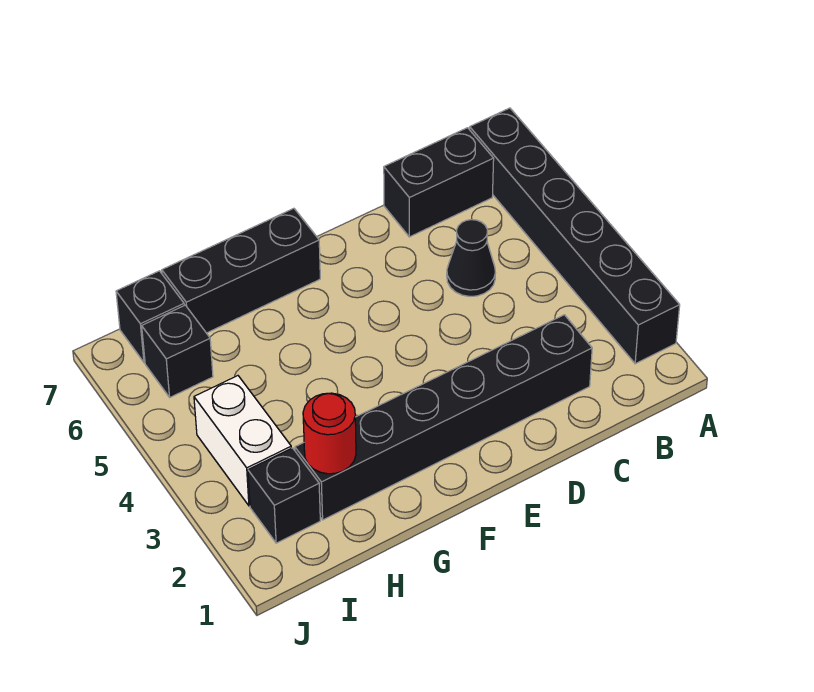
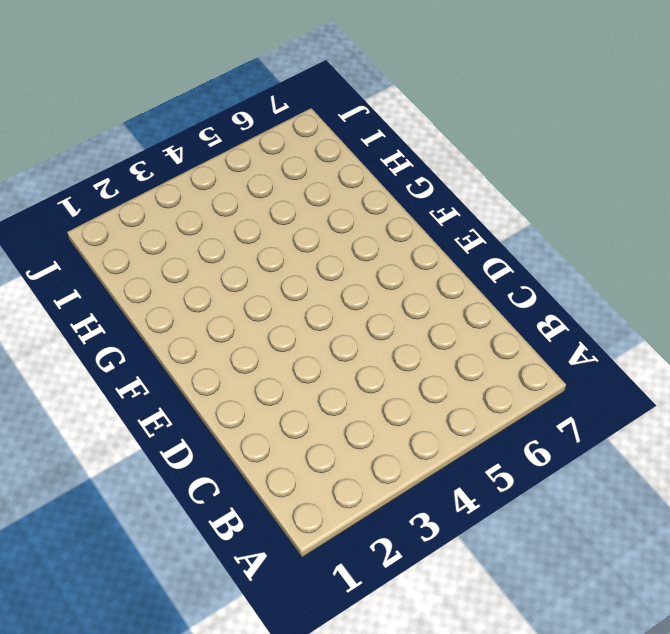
none -> black 1x6 brick [470,108,680,364]
none -> black 1x2 brick [384,128,494,237]

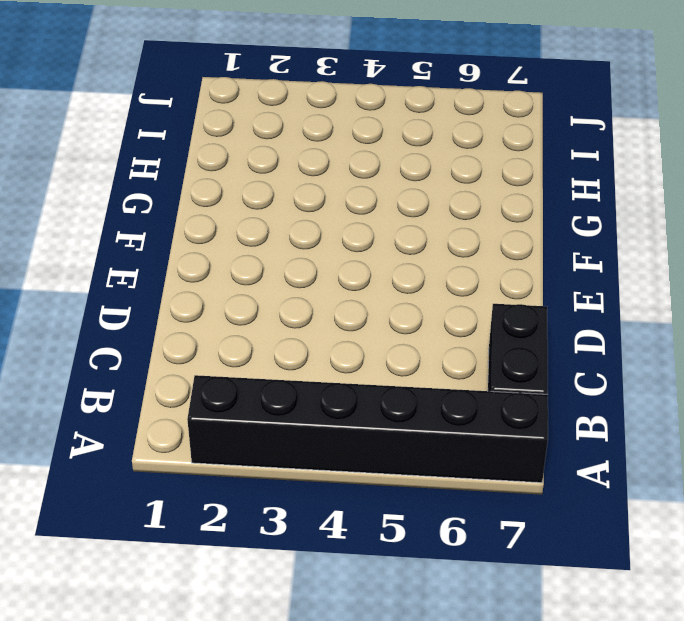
none -> black 1x6 brick [295,315,592,520]
none -> black 1x1 cone [447,220,495,296]

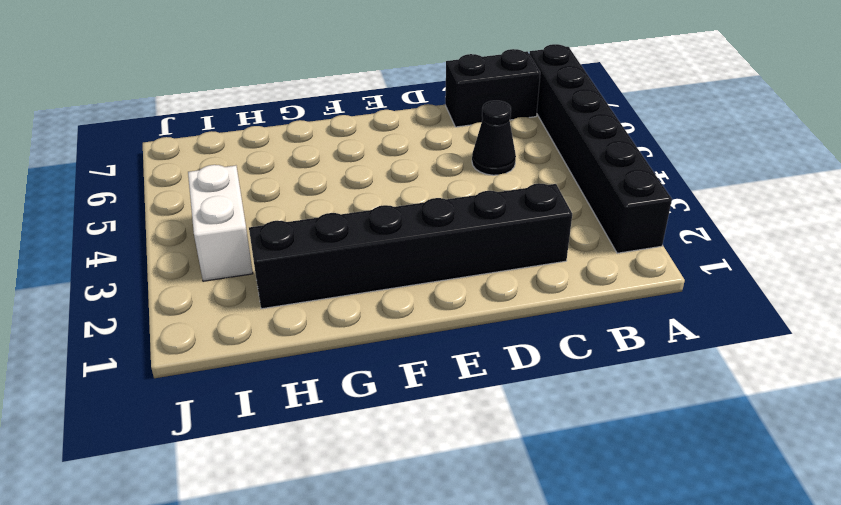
none -> black 1x3 brick [162,208,320,333]
none -> black 1x1 brick [248,448,320,543]

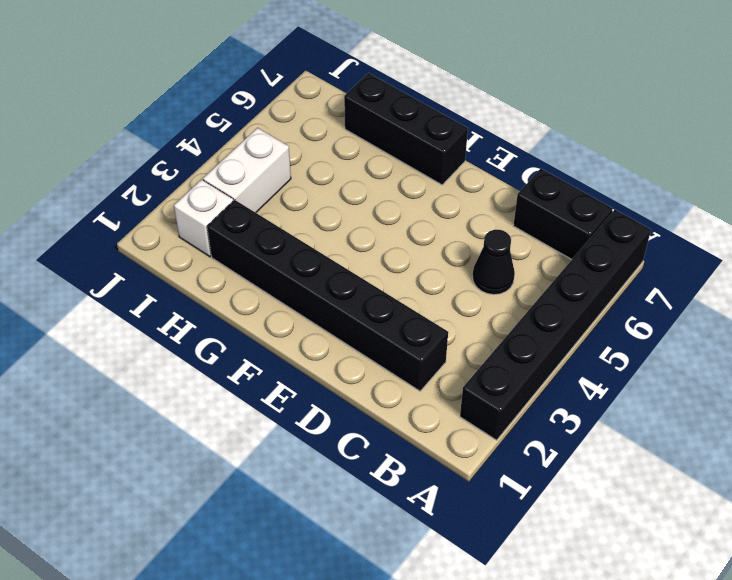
white 1x1 brick [174,179,233,257] -> black 1x1 brick [248,448,320,543]
none -> black 1x1 brick [142,305,213,397]
none -> black 1x1 brick [116,271,184,363]

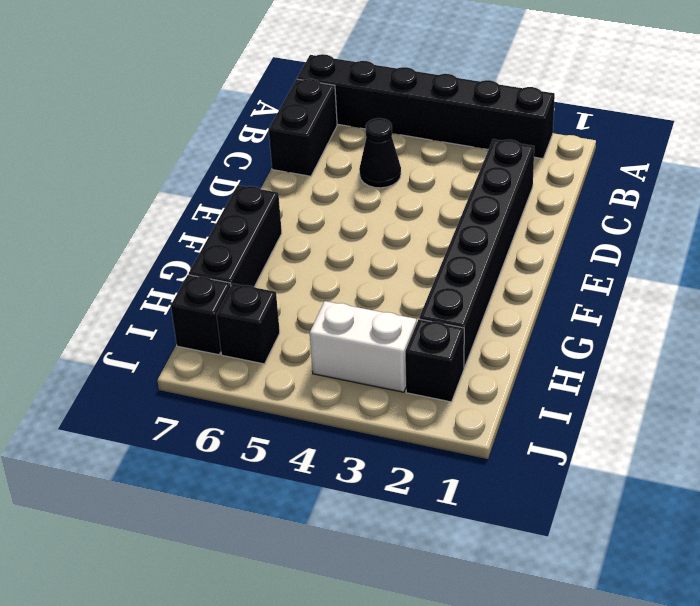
none -> red 1x1 round brick [303,393,356,474]

